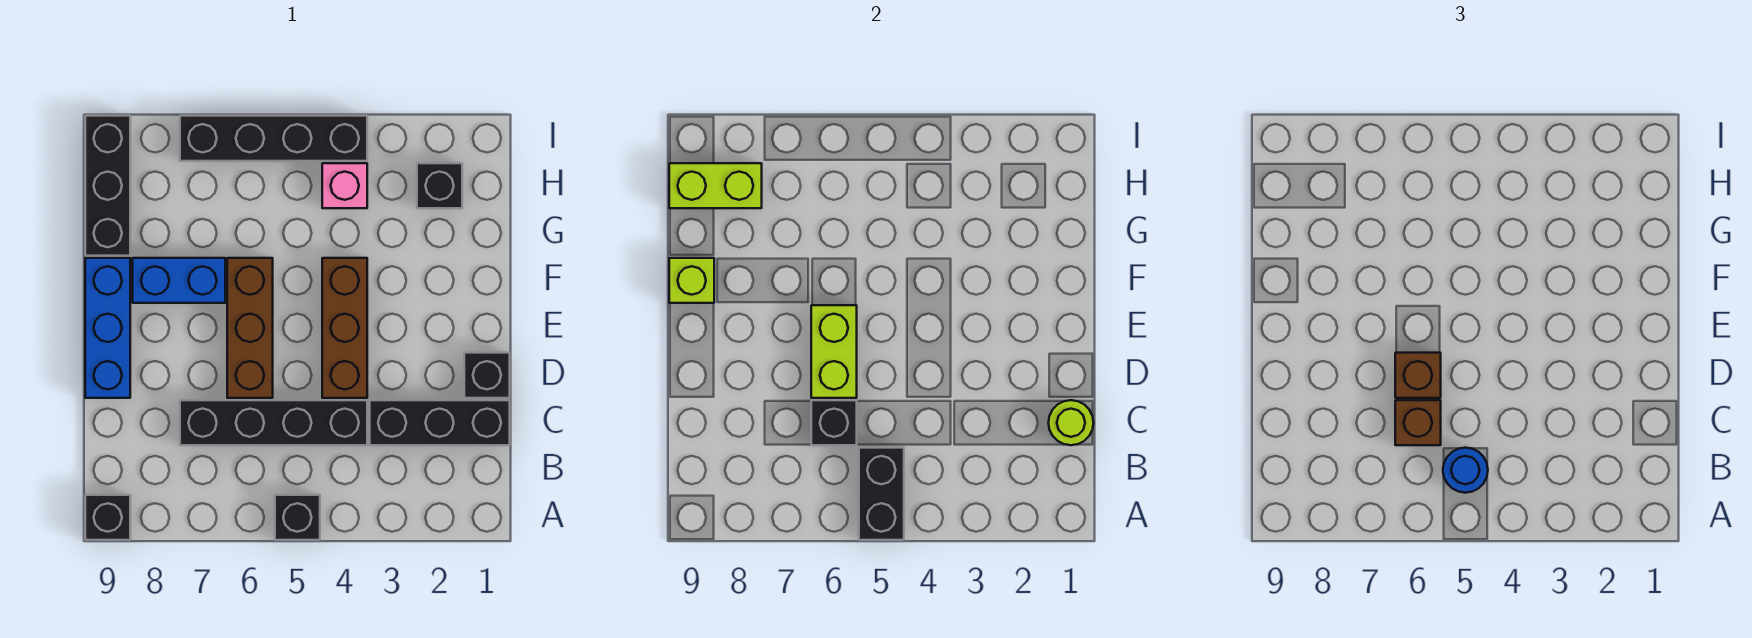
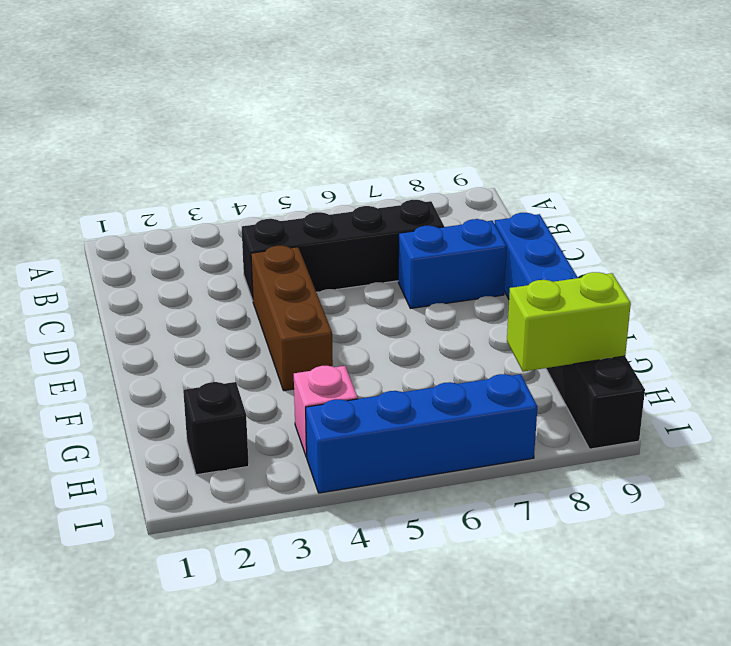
blue 1x2 brick [398,219,507,308] -> blue 1x2 brick moved to [133,258,225,303]
blue 1x4 brick [306,374,537,493] -> black 1x4 brick [180,116,367,161]
none -> black 1x1 brick [275,495,320,540]
none -> black 1x1 brick [85,495,130,540]
none -> black 1x3 brick [370,400,510,445]

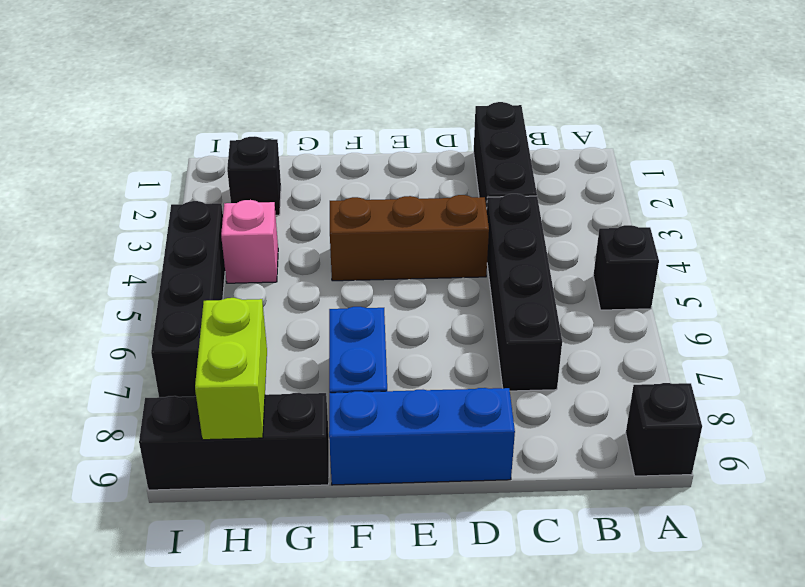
none -> black 1x1 brick [464,353,510,398]
none -> brown 1x3 brick [227,258,273,398]
none -> black 1x2 brick [859,448,904,540]

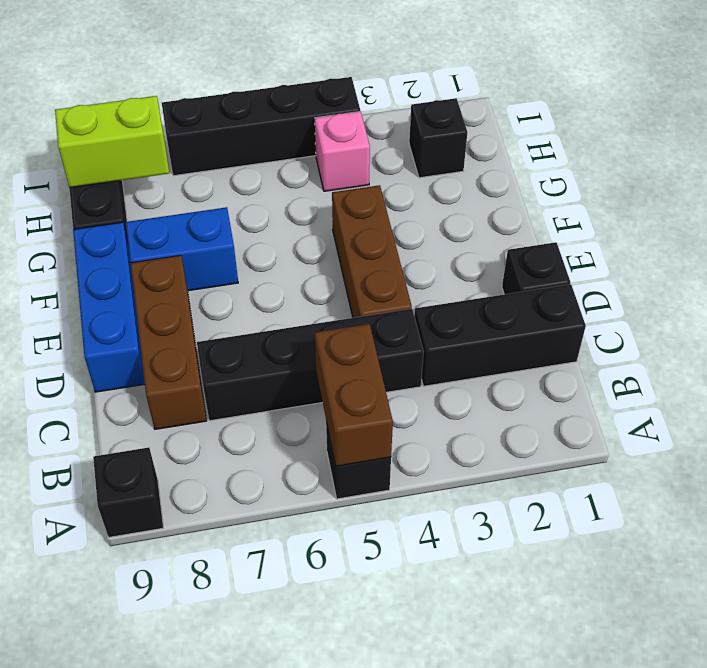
brown 1x2 brick [315,324,393,466] -> black 1x2 brick [859,448,904,540]
brown 1x3 brick [131,256,207,429] -> brown 1x3 brick moved to [227,258,273,398]
none -> lime 1x1 round brick [1048,400,1094,445]
none -> black 1x1 brick [811,400,857,445]
none -> lime 1x2 brick [811,305,857,398]

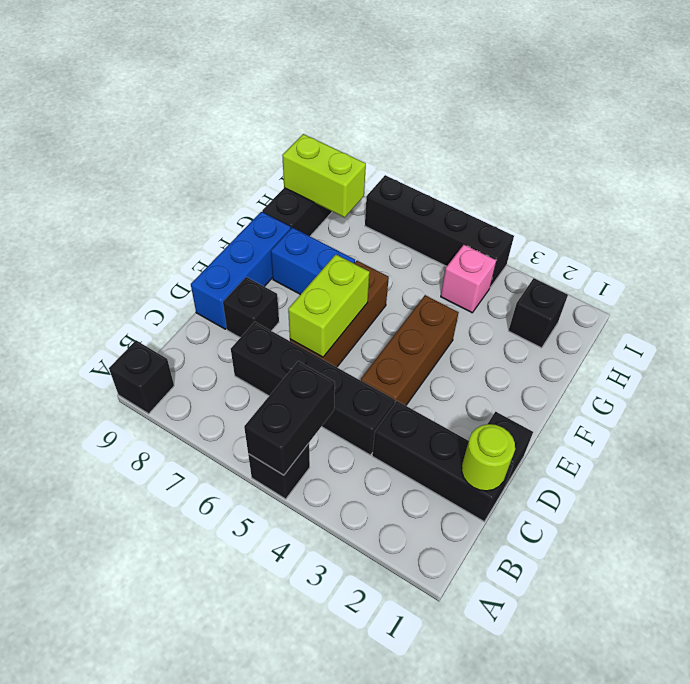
black 1x1 brick [223,277,279,338] -> black 1x1 brick moved to [811,400,857,445]
none -> lime 1x1 brick [669,258,714,303]
none -> blue 1x1 round brick [1443,448,1488,493]
none -> brown 1x1 brick [1395,400,1441,445]

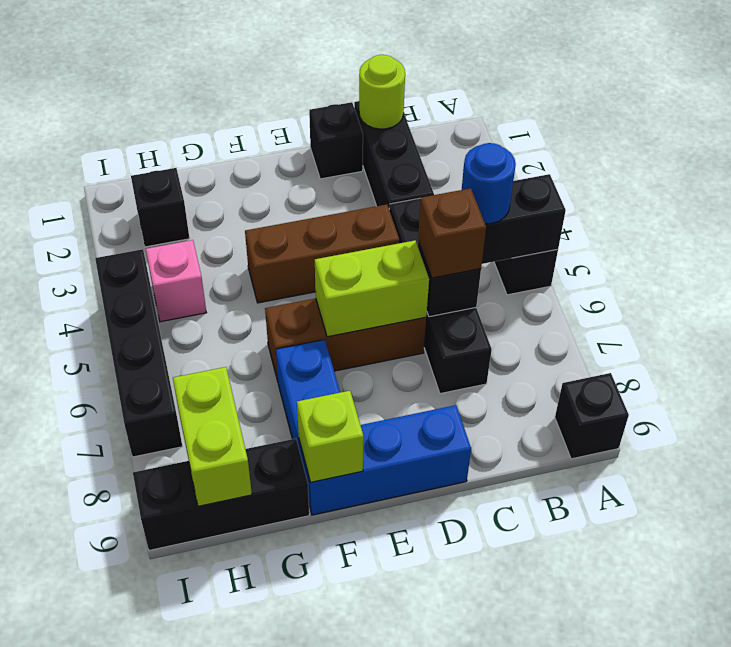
none -> brown 1x1 brick [1395,353,1441,398]

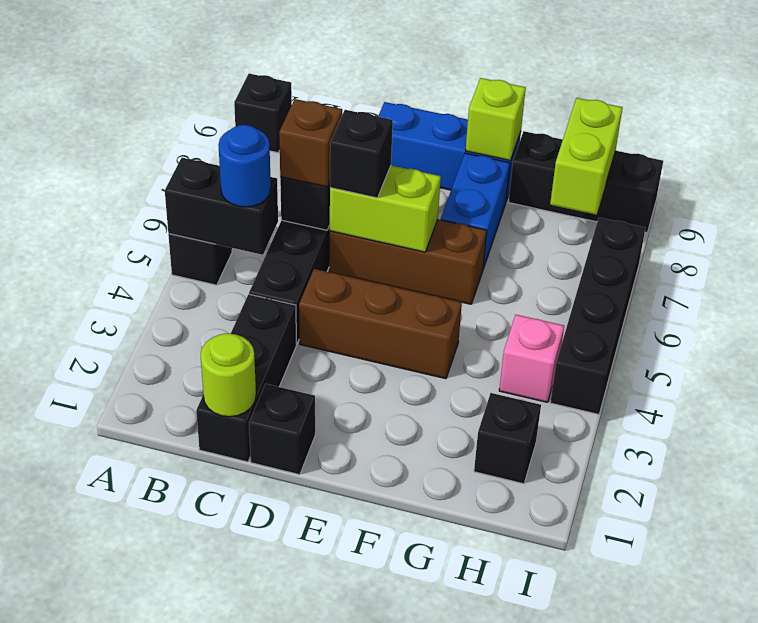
black 1x1 brick [330,110,393,198] -> brown 1x1 brick [1395,353,1441,398]

